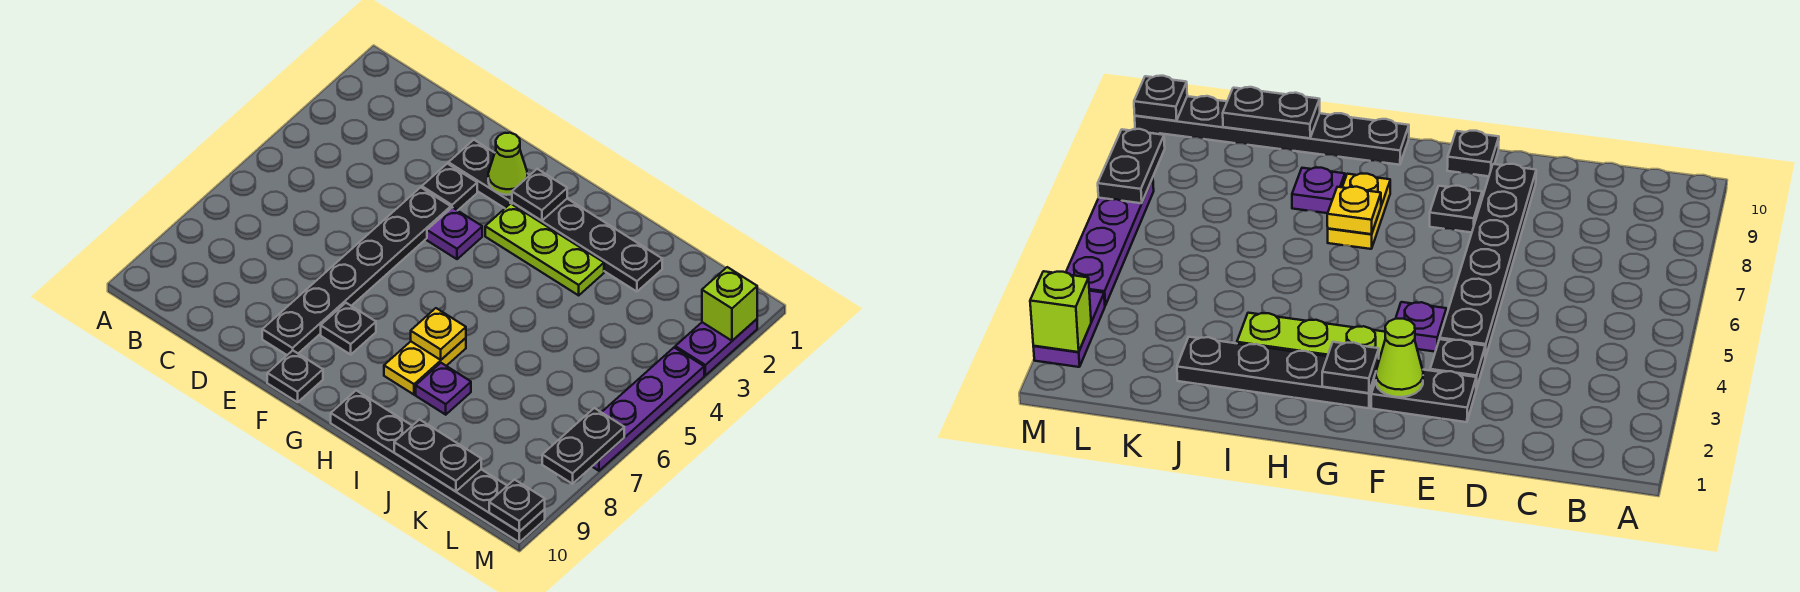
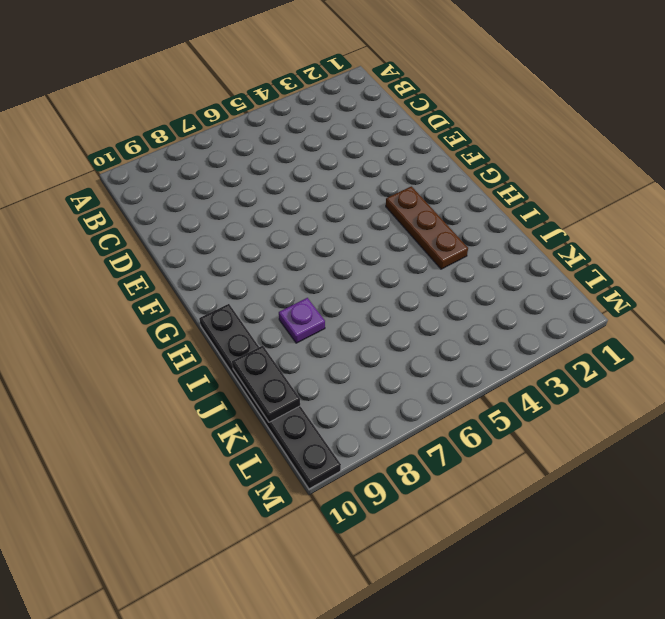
brown 1x3 plate [386,186,468,269] -> lime 1x3 plate [485,203,604,295]
none -> black 1x2 plate [448,140,530,208]
none -> black 1x1 plate [422,164,477,211]
none -> black 1x6 plate [262,187,451,355]

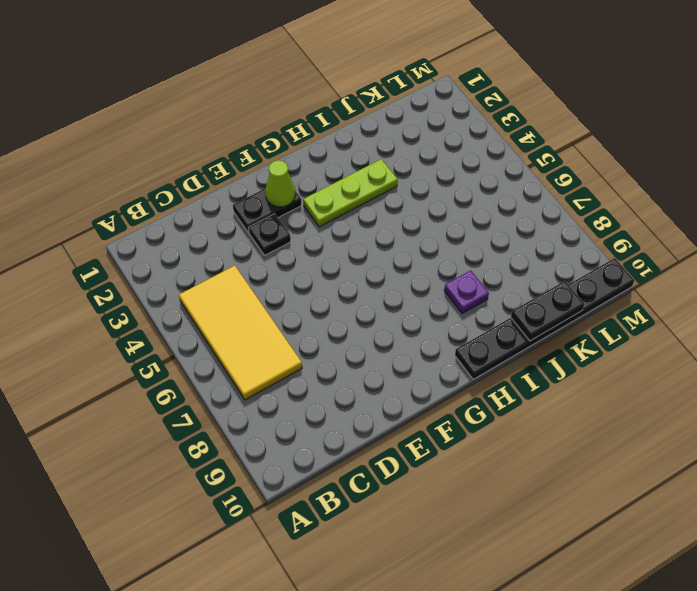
yellow 2x4 tile [179,266,302,400] -> none
none -> black 1x6 plate [262,187,451,355]
none -> purple 1x1 plate [427,207,482,259]
none -> black 1x1 plate [321,303,376,354]

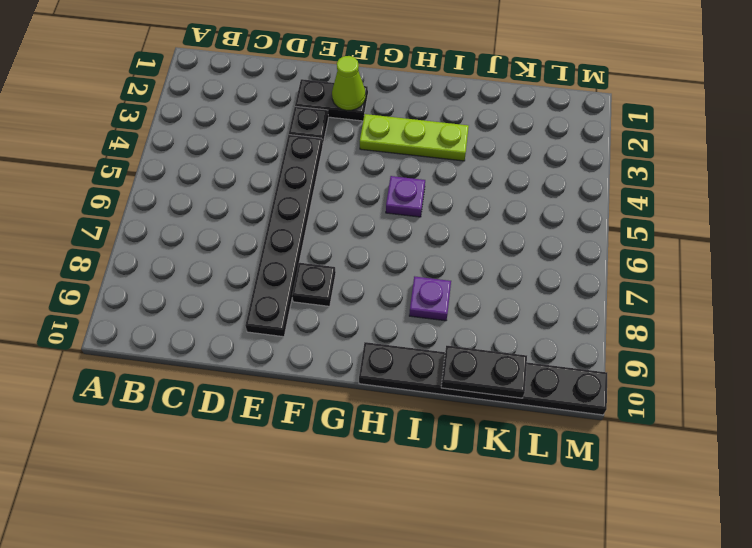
purple 1x1 plate [386,176,425,217] -> purple 1x1 plate moved to [427,207,482,259]
none -> black 1x1 plate [267,350,323,402]
none -> black 1x4 plate [512,199,662,292]
none -> yellow 1x2 plate [384,338,466,395]

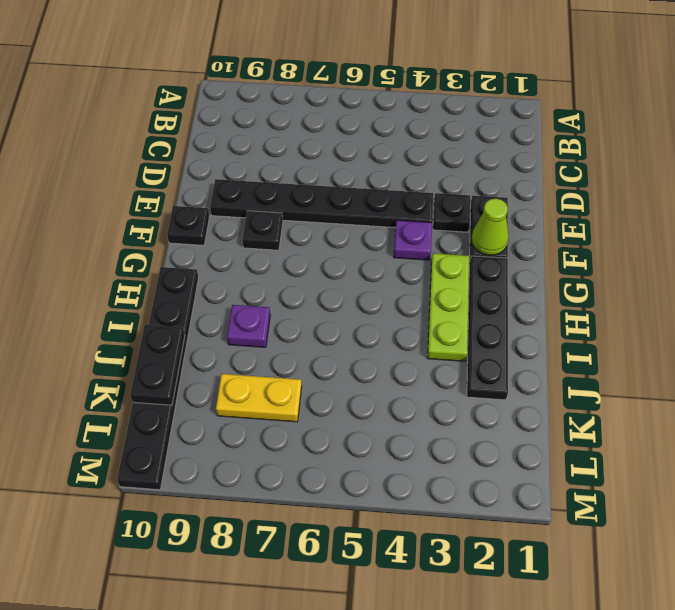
yellow 1x2 plate [216,374,302,422] -> yellow 1x2 plate moved to [384,338,466,395]
none -> purple 1x2 plate [675,319,757,375]
none -> purple 1x4 plate [592,348,704,471]
none -> black 1x1 plate [512,169,567,221]

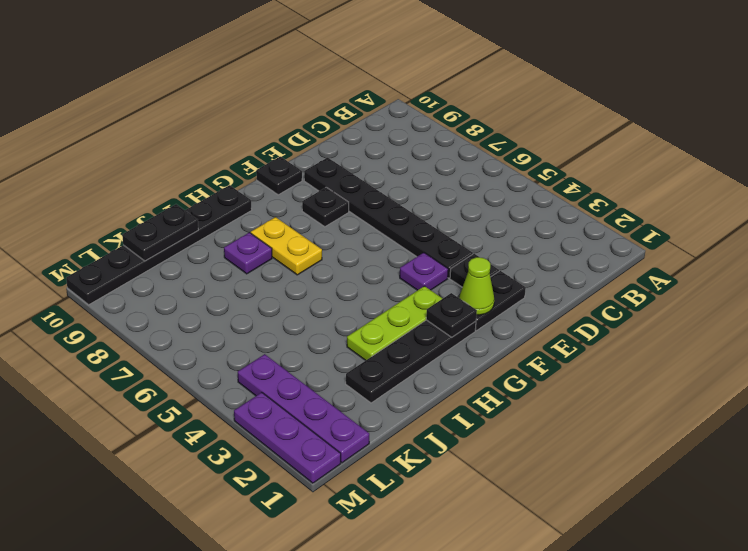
purple 1x4 plate [238,354,369,463] -> purple 1x4 plate moved to [592,348,704,471]
purple 1x3 plate [234,392,341,483] -> purple 1x2 plate [675,319,757,375]
none -> yellow 1x1 plate [411,308,466,360]
none -> lime 1x1 brick [702,267,757,341]
none -> black 1x2 plate [542,408,624,484]

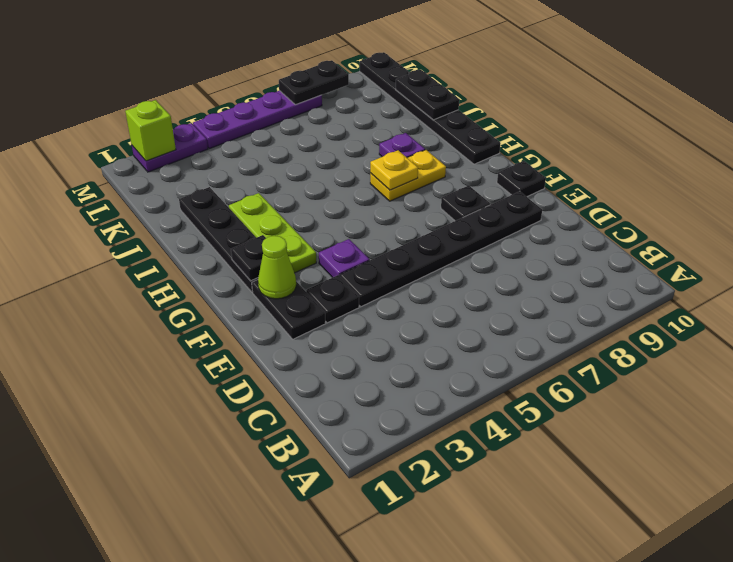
none -> black 1x1 plate [489,480,545,532]

